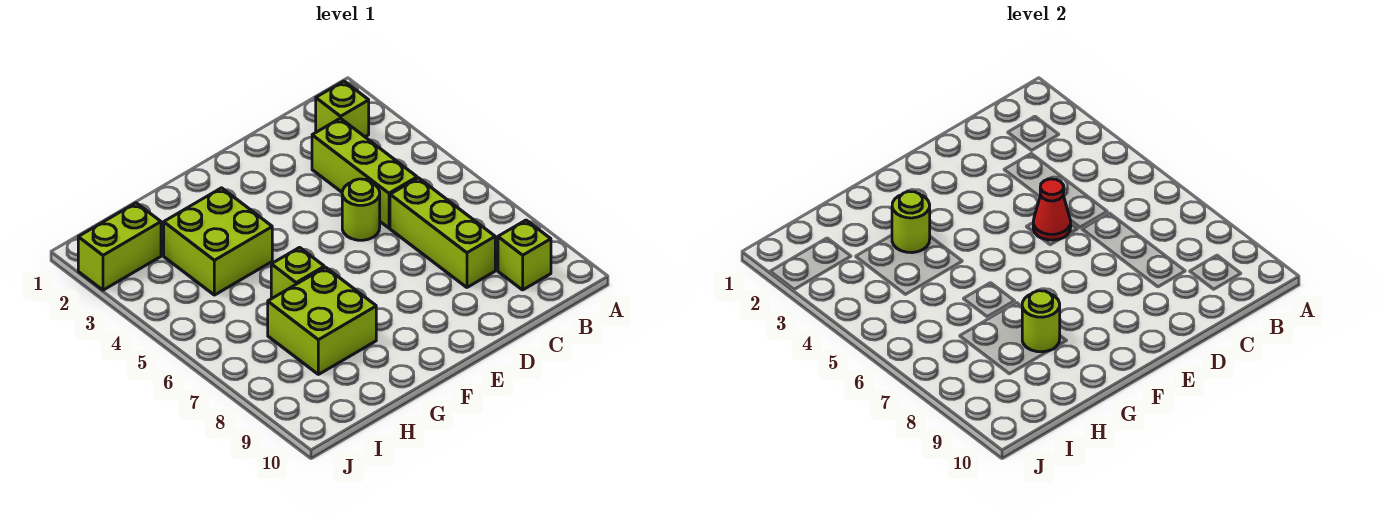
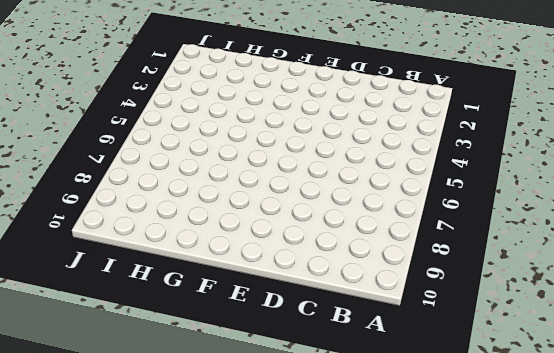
none -> lime 1x1 brick [316,81,369,137]
none -> lime 1x1 brick [498,220,551,290]
none -> lime 1x3 brick [312,118,417,228]

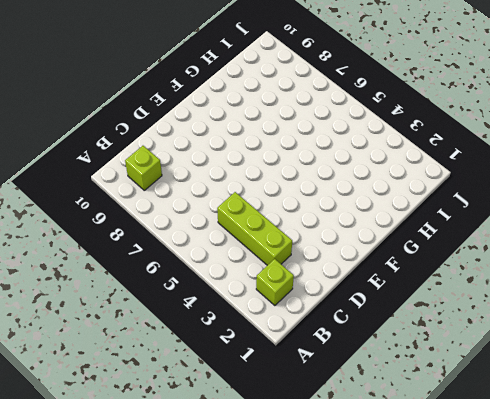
none -> lime 1x3 brick [390,178,495,287]
none -> lime 1x1 round brick [342,179,380,240]
none -> lime 2x2 brick [164,188,272,295]

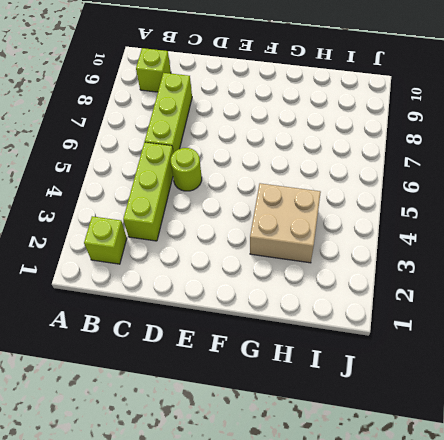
tan 2x2 brick [250,183,321,263] -> lime 2x2 brick [164,188,272,295]
none -> lime 1x1 brick [271,247,324,299]
none -> lime 2x2 brick [268,267,376,374]
none -> lime 1x2 brick [78,203,161,290]

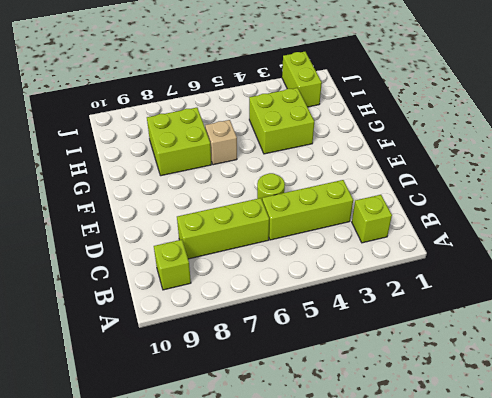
tan 1x1 brick [205,120,237,165] -> lime 1x1 brick [271,247,324,299]
none -> red 1x1 cone [1033,179,1071,240]
none -> lime 1x1 round brick [892,191,930,253]
none -> lime 1x1 round brick [1022,291,1060,352]

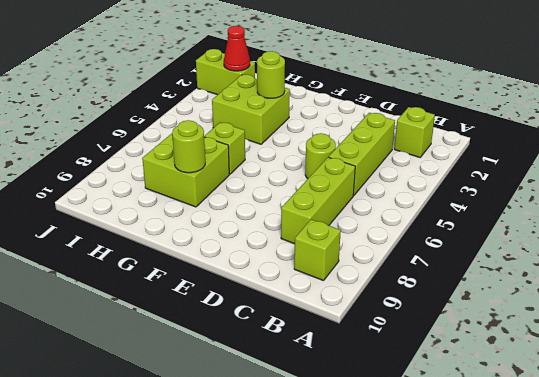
red 1x1 cone [224,26,250,71] -> red 1x1 cone moved to [1033,179,1071,240]

